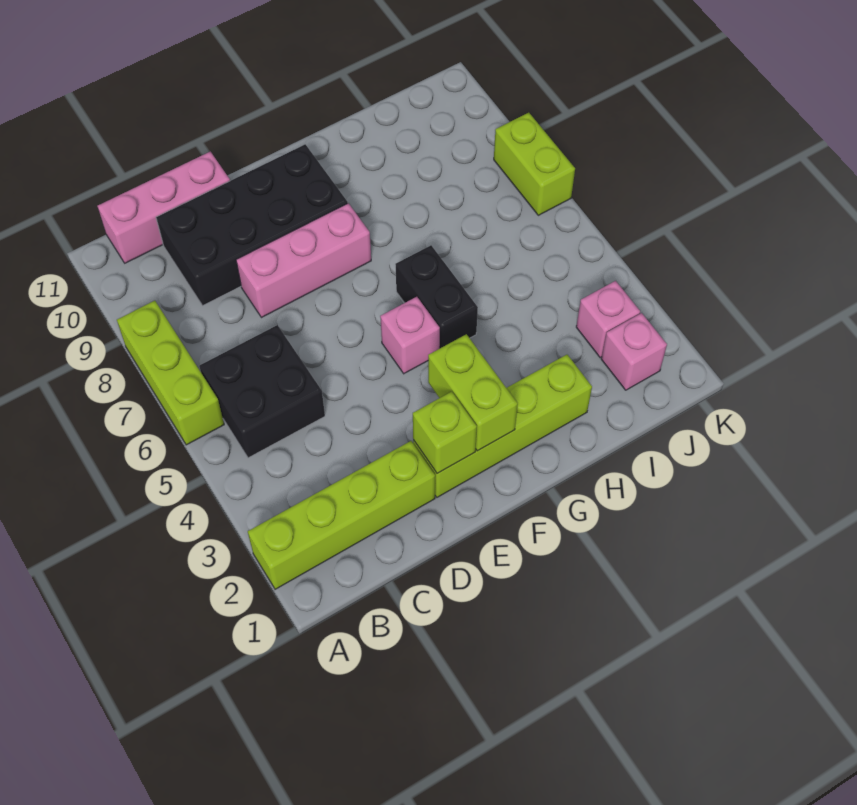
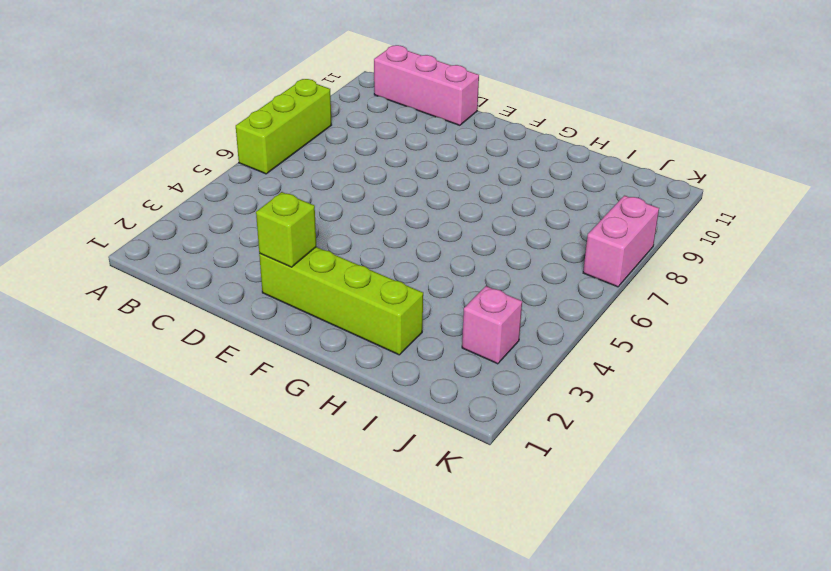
pink 1x2 brick [583,196,659,287] -> lime 1x2 brick [494,113,575,215]
none -> lime 1x4 brick [248,441,435,589]
none -> black 2x2 brick [199,325,325,458]
none -> black 2x4 brick [156,144,348,306]

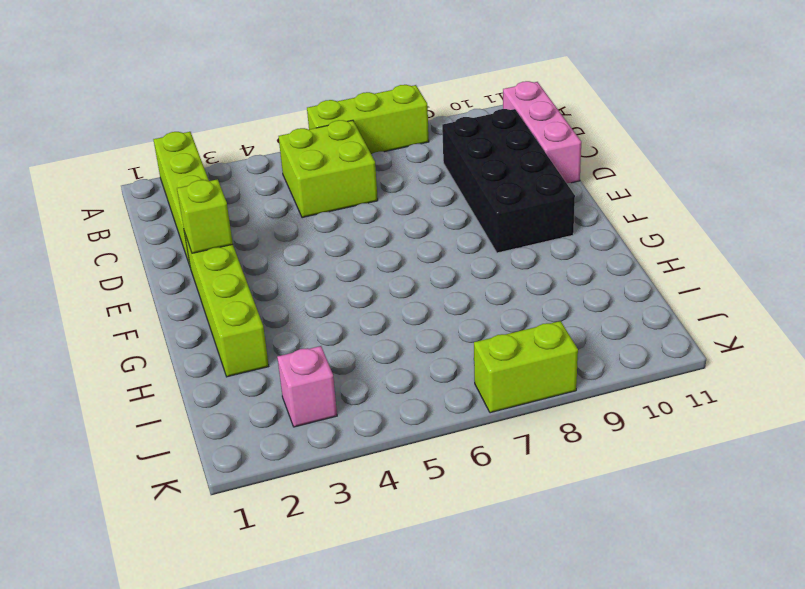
lime 2x2 brick [279,120,378,218] -> black 2x2 brick [199,325,325,458]
none -> pink 1x3 brick [236,203,371,318]
none -> pink 1x1 brick [380,297,440,374]
none -> black 1x2 brick [395,245,478,349]

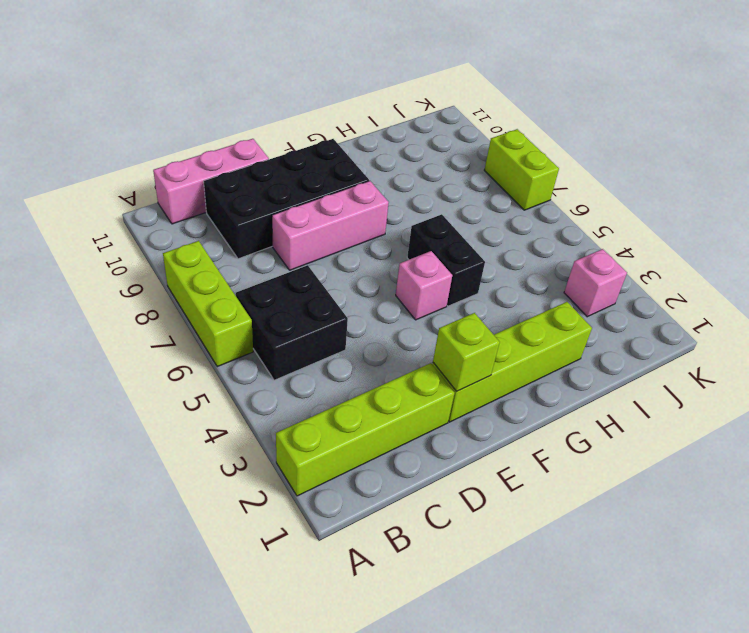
none -> pink 1x1 brick [601,313,667,390]
none -> lime 1x2 brick [428,334,518,451]

